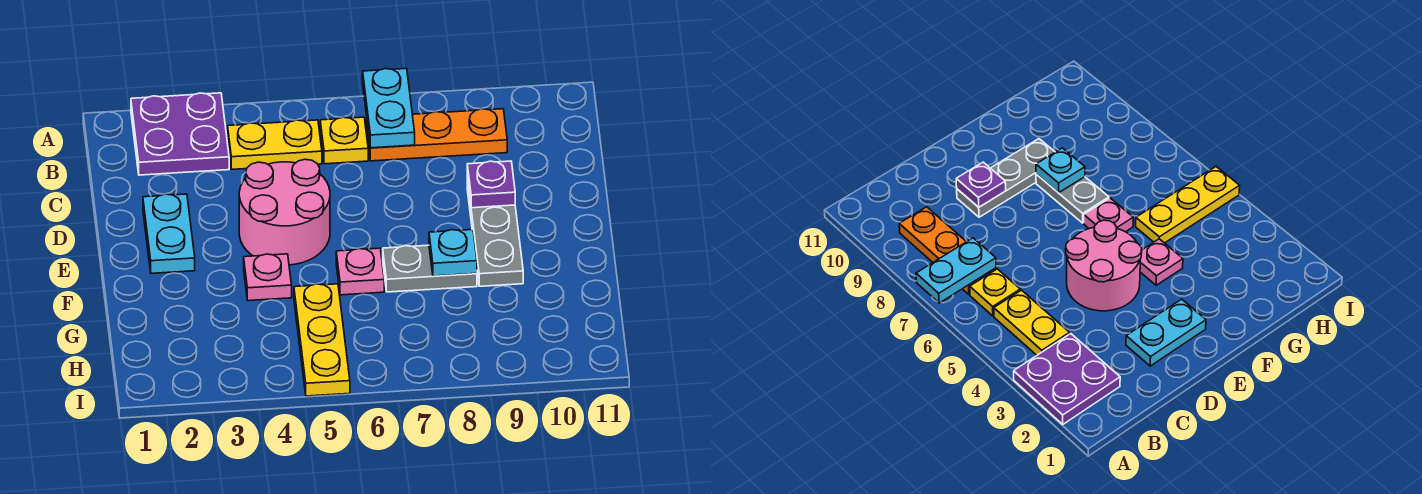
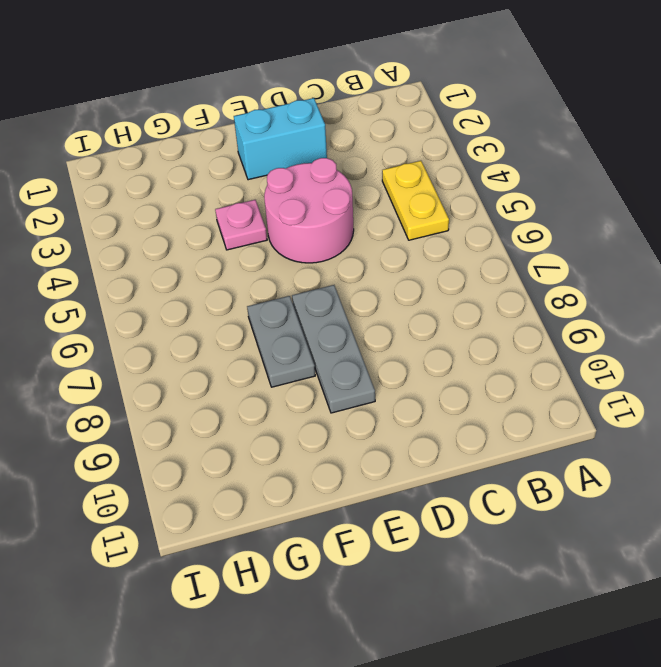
cyan 1x2 brick [234,98,327,180] -> cyan 1x2 plate [143,194,195,273]
grey 1x3 plate [292,285,375,413] -> grey 1x3 plate turned to [467,178,523,286]
none -> purple 2x2 plate [131,93,229,175]
none -> yellow 1x1 plate [320,117,368,164]
none -> orange 1x3 plate [367,109,507,161]

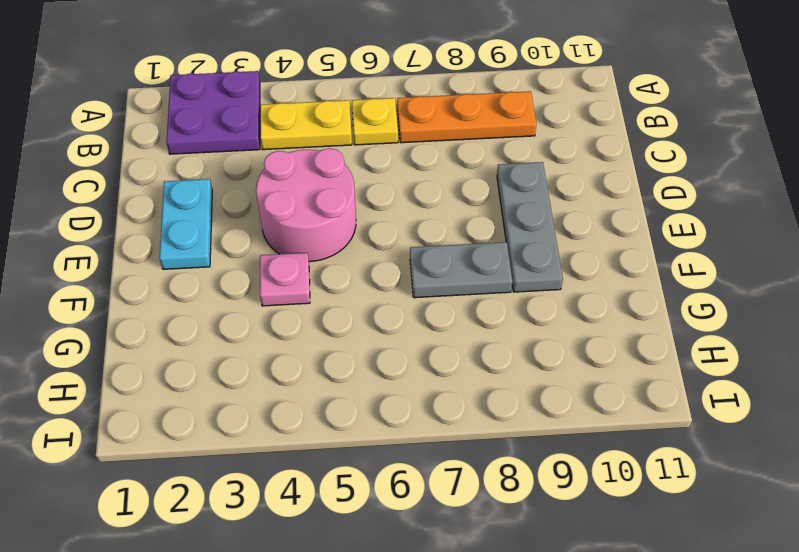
none -> pink 1x1 plate [336,248,384,295]
none -> yellow 1x3 plate [294,284,350,396]
none -> cyan 1x2 plate [363,68,415,148]

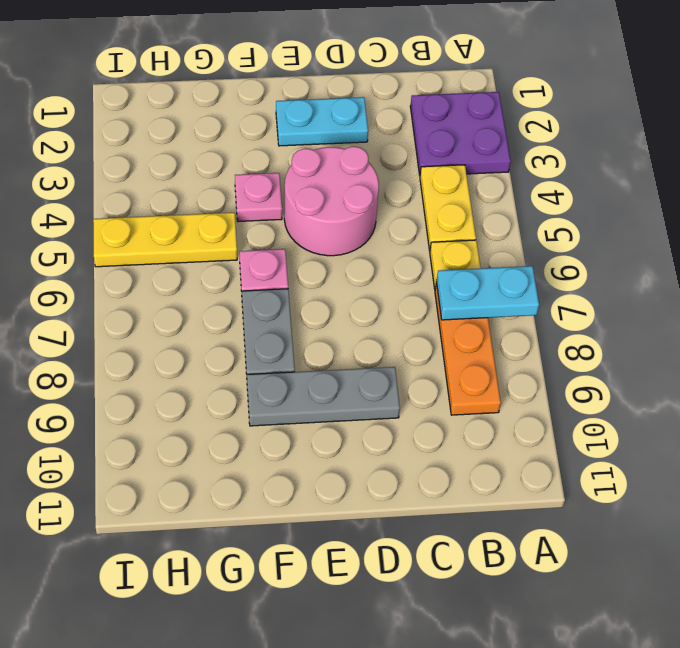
none -> purple 1x1 plate [467,161,515,208]
none -> cyan 1x1 plate [429,230,477,276]

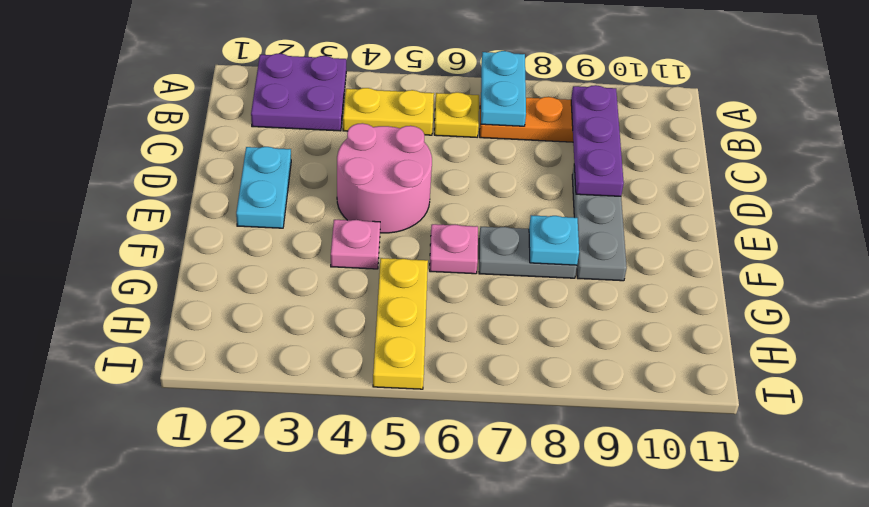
purple 1x3 plate [571,85,624,196] -> purple 1x1 plate [467,161,515,208]

